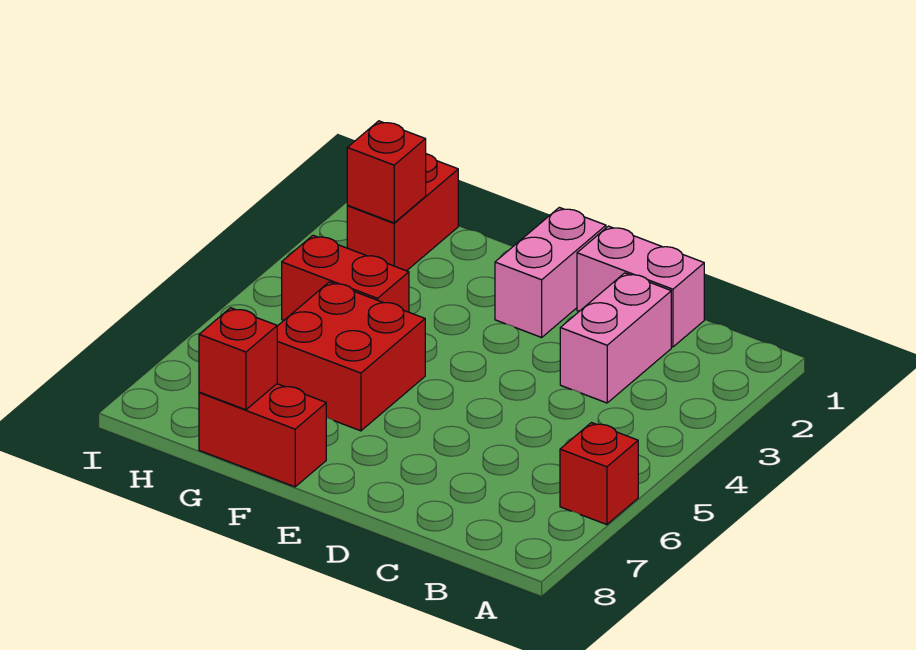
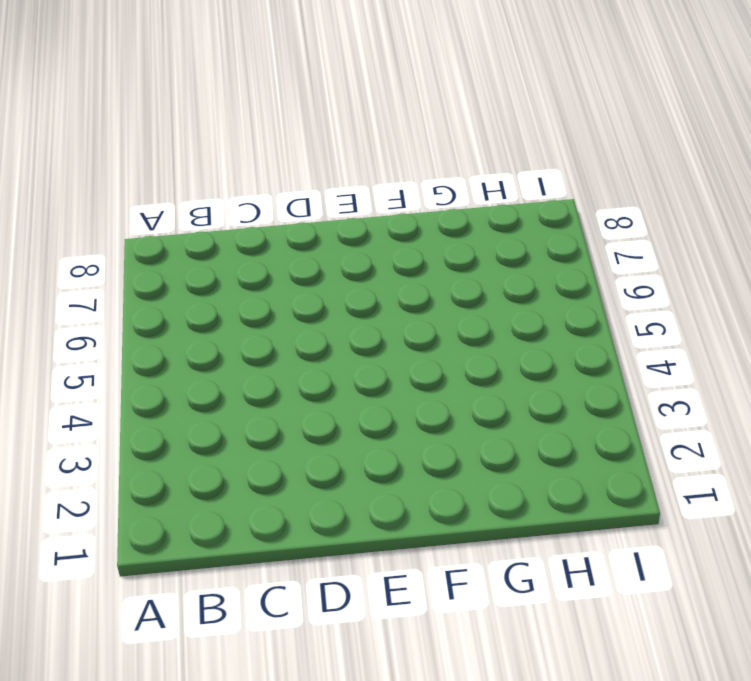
none -> red 1x1 brick [560,423,638,525]
none -> pink 1x2 brick [577,226,704,347]

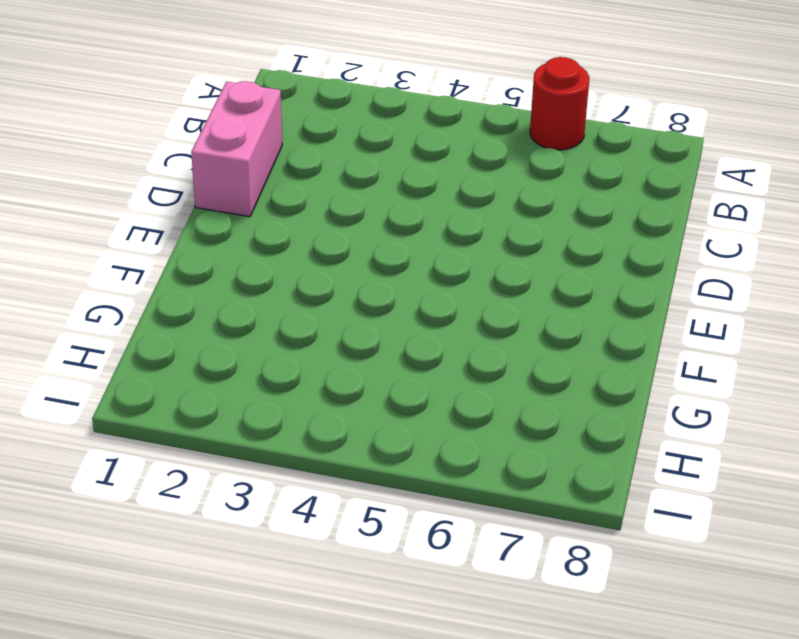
red 1x1 round brick [530,57,589,150] -> red 1x1 brick [560,423,638,525]
none -> pink 1x2 brick [560,273,671,403]
none -> pink 1x2 brick [495,207,606,337]

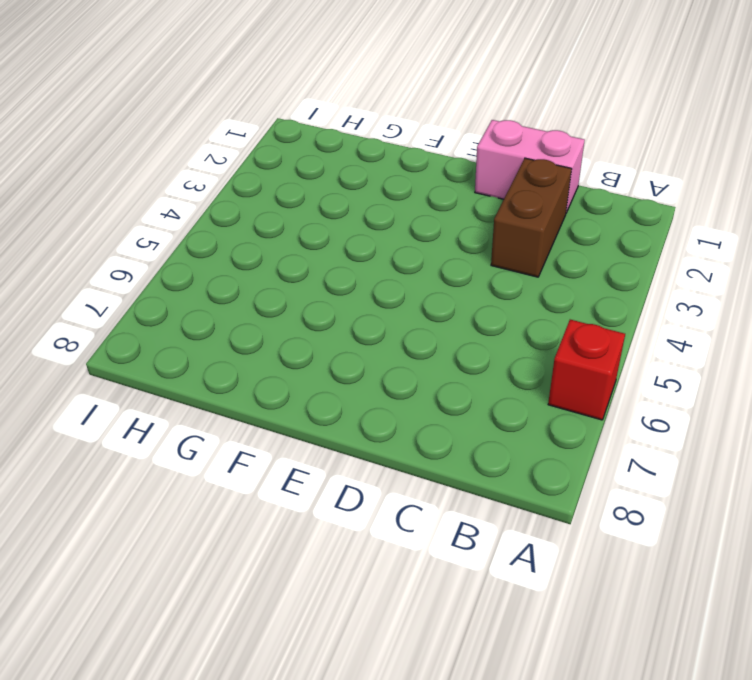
brown 1x2 brick [491,158,571,277] -> pink 1x2 brick [560,273,671,403]
none -> pink 1x2 brick [495,207,606,337]
none -> red 2x2 brick [277,282,425,431]

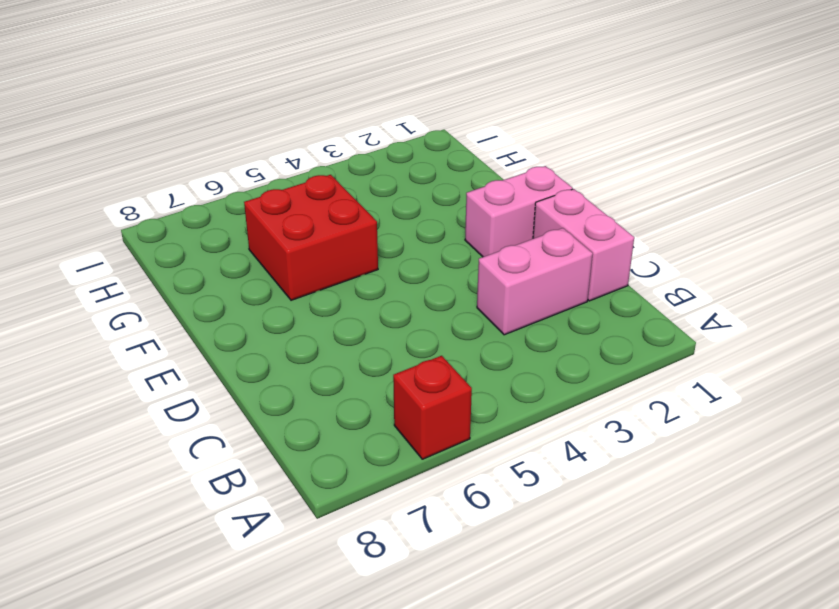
none -> red 1x2 brick [199,384,326,487]
none -> red 1x2 brick [282,235,409,320]

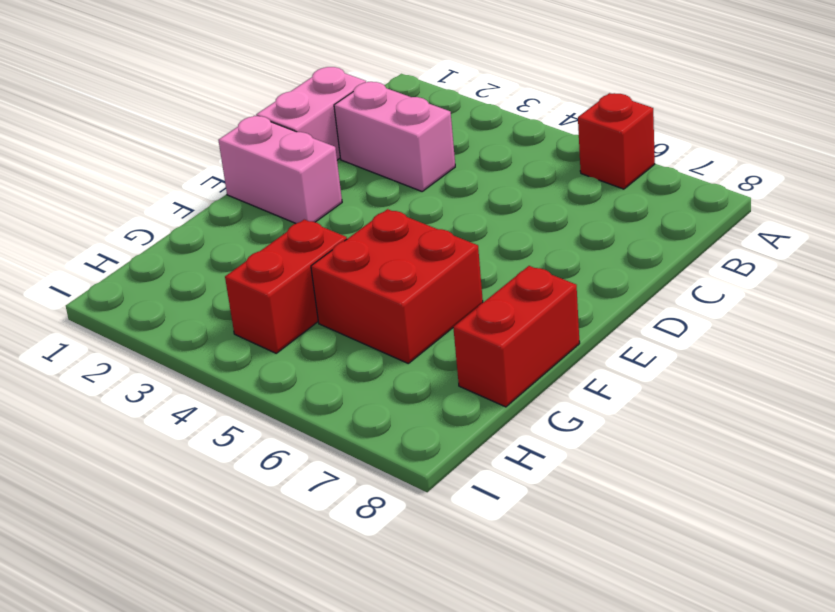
none -> red 1x2 brick [347,154,458,271]
none -> red 1x1 brick [199,308,277,410]

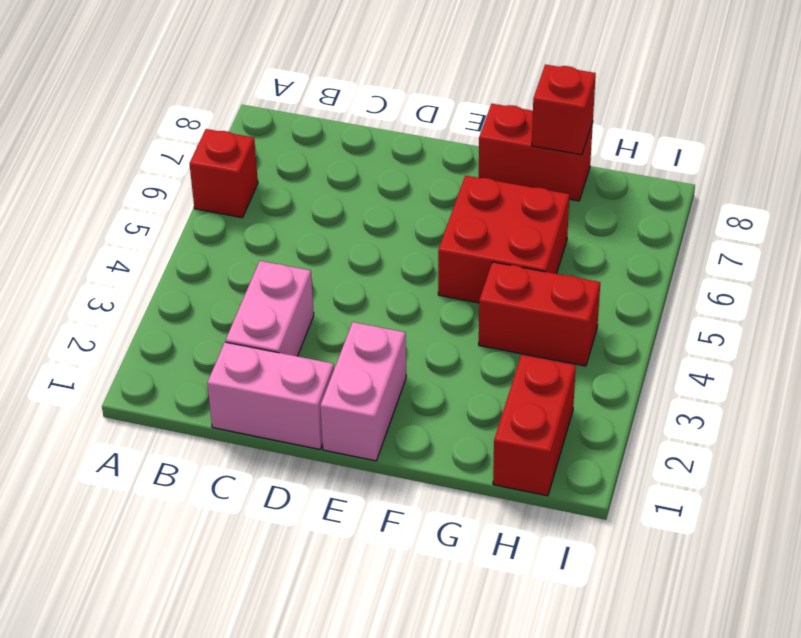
none -> red 1x1 brick [347,121,426,223]

